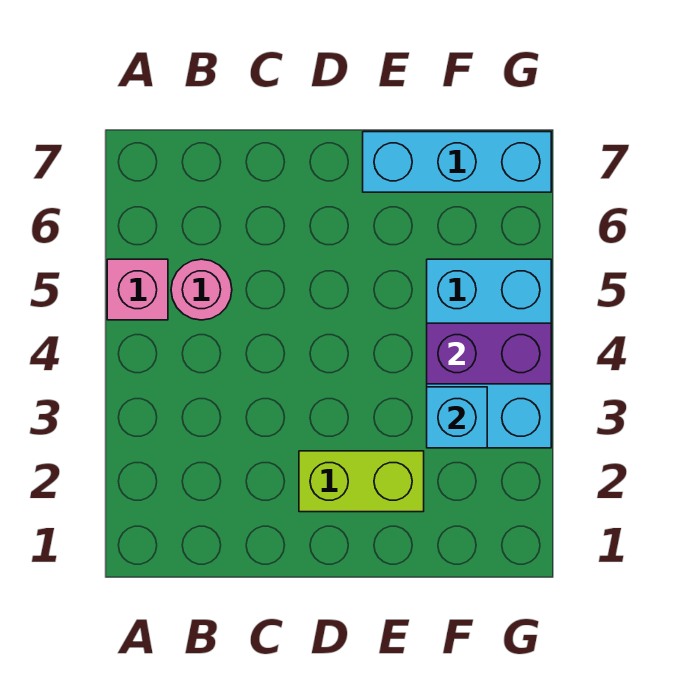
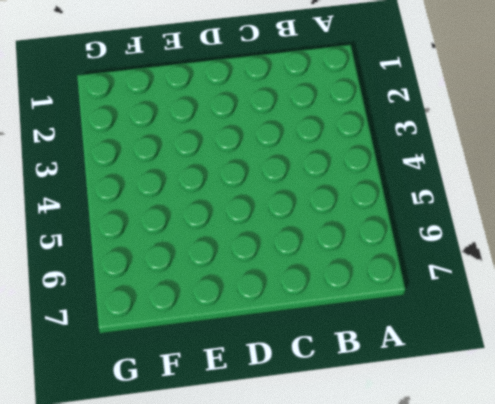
none -> pink 1x1 brick [107,259,168,320]
none -> pink 1x1 round brick [171,259,232,320]

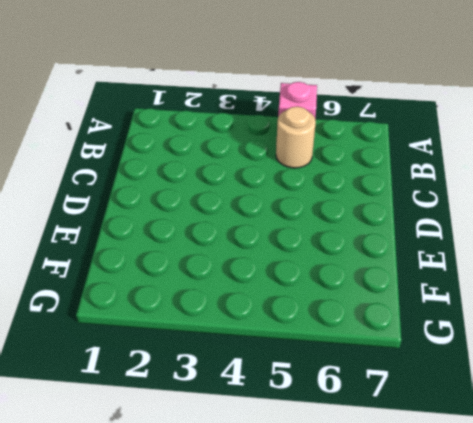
tan 1x1 round brick [276,106,316,168] -> pink 1x1 round brick [171,259,232,320]
none -> lime 1x2 brick [299,451,424,512]
none -> cyan 1x3 brick [363,132,551,192]

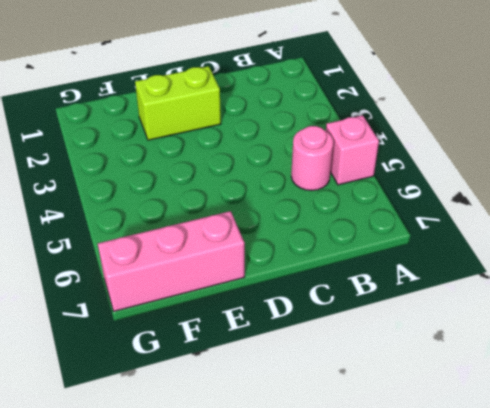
pink 1x3 brick [98,211,245,311] -> cyan 1x3 brick [363,132,551,192]
none -> cyan 2x3 brick [427,259,551,448]
none -> cyan 1x1 brick [427,387,487,448]

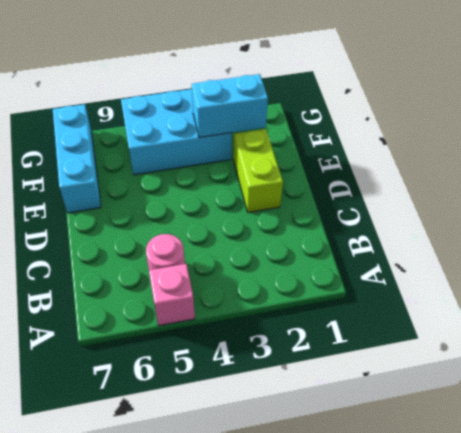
cyan 1x2 brick [192,74,268,138] -> cyan 1x1 brick [427,387,487,448]
none -> purple 1x2 brick [427,323,551,384]

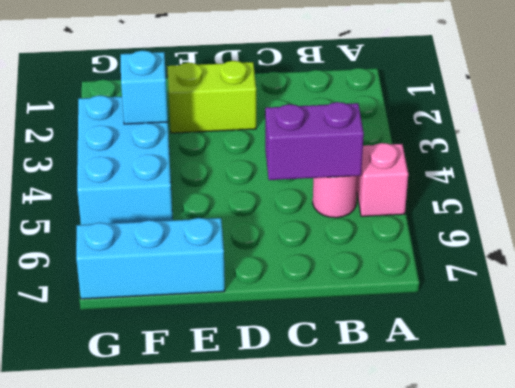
purple 1x2 brick [265,102,364,180] -> purple 1x2 brick moved to [427,323,551,384]

